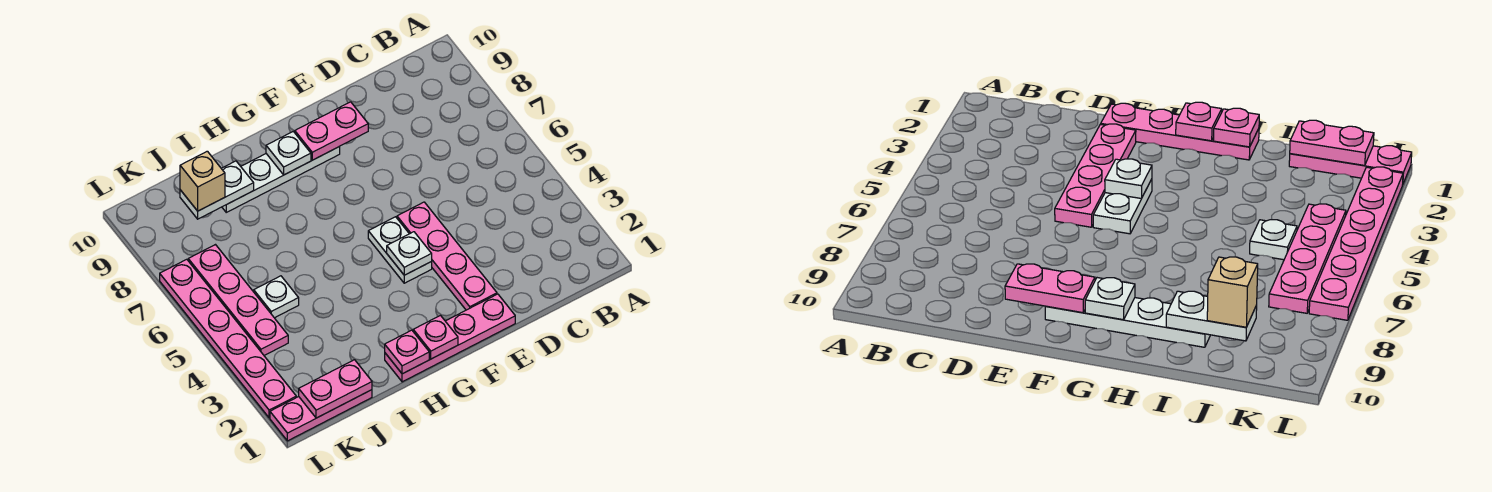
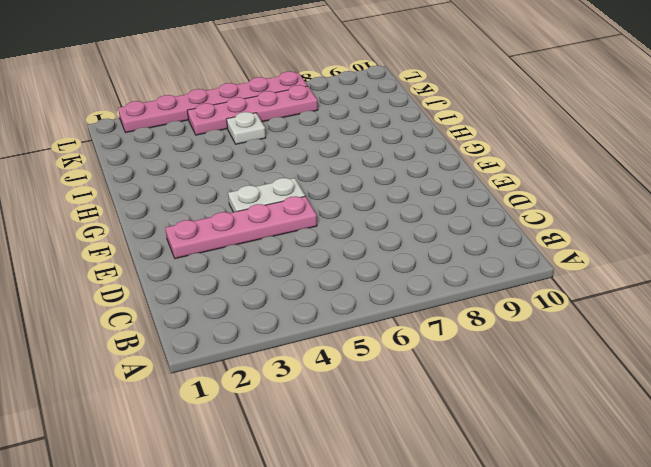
none -> pink 1x4 plate [385,294,515,382]
none -> white 1x4 plate [222,147,340,212]
none -> pink 1x3 plate [270,390,372,441]

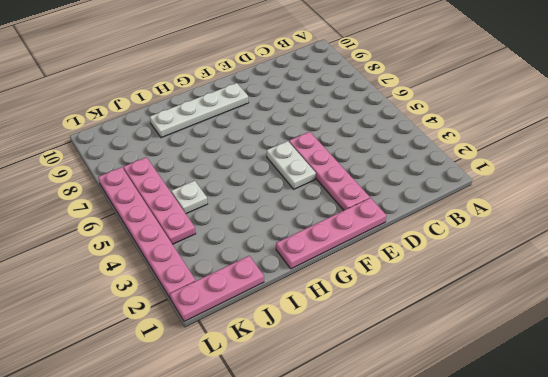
none -> pink 1x2 plate [295,102,368,160]
none -> white 1x1 plate [387,232,432,275]
none -> pink 1x1 plate [413,316,458,359]

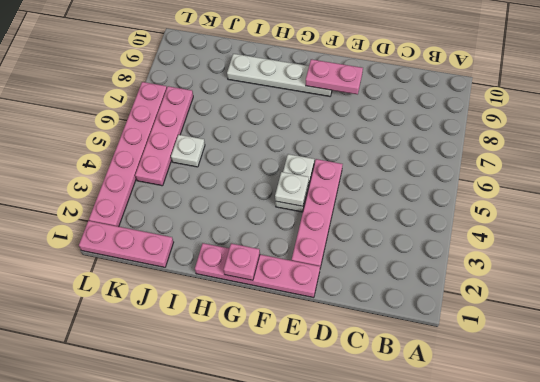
none -> white 1x1 plate [266,131,311,175]
none -> pink 1x1 plate [385,330,429,374]
none -> white 1x2 plate [180,161,254,219]

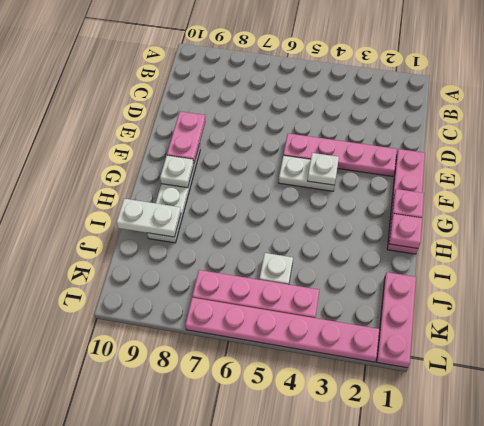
white 1x2 plate [116,199,181,237] -> white 1x2 plate turned to [180,161,254,219]
none -> pink 1x2 plate [299,360,372,418]
none -> tan 1x1 brick [180,151,225,211]

